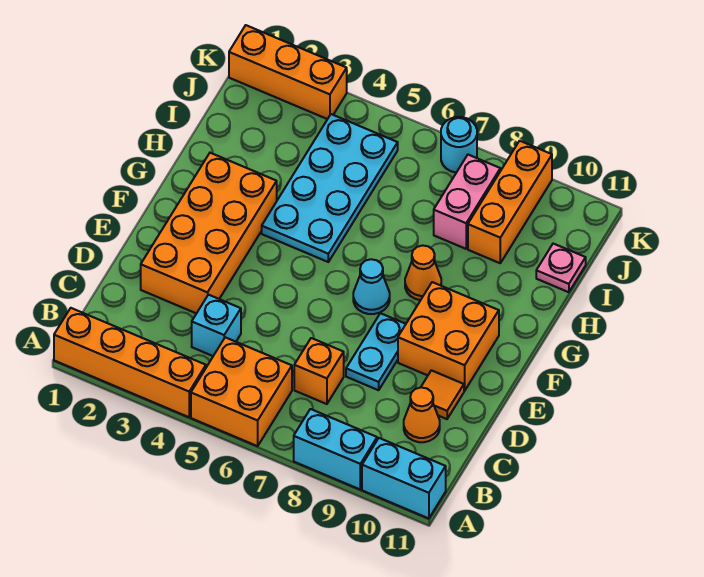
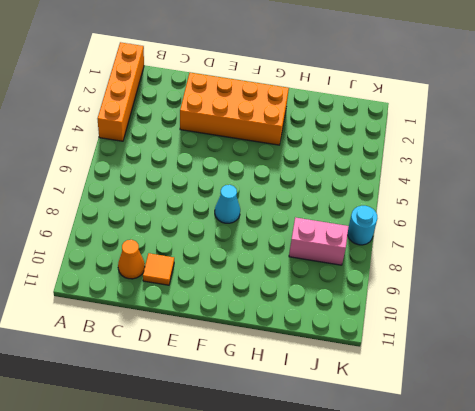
none -> orange 2x2 brick [191,337,292,446]
none -> cyan 1x2 brick [294,409,377,489]
none -> cyan 1x2 brick [362,438,446,518]

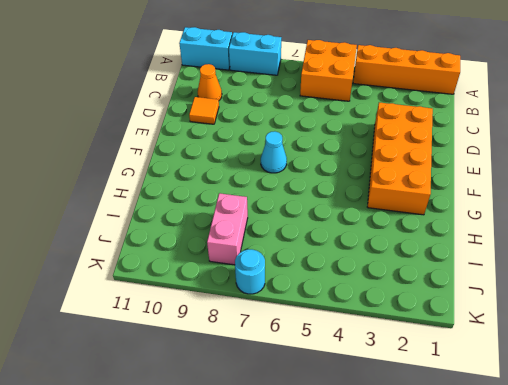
none -> cyan 1x1 brick [192,295,241,356]
none -> orange 1x1 brick [294,338,344,404]
none -> cyan 1x2 plate [346,313,406,390]

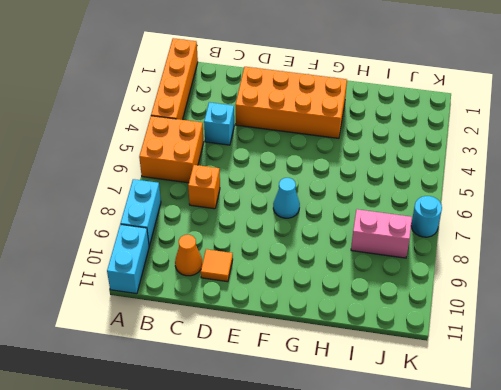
none -> cyan 1x2 plate [346,313,406,390]
none -> orange 2x2 brick [398,282,499,391]
none -> cyan 2x4 plate [262,114,398,262]

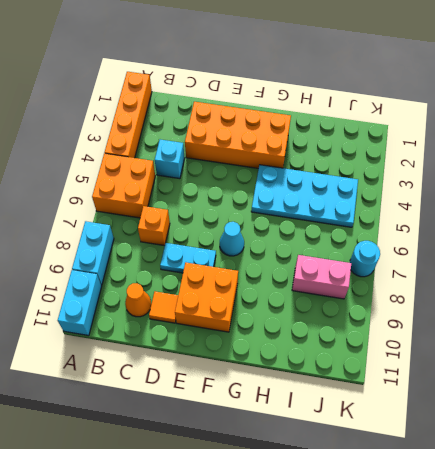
none -> orange 1x1 cone [405,245,441,300]
none -> orange 1x3 brick [468,141,552,263]
none -> pink 1x1 plate [536,244,586,292]

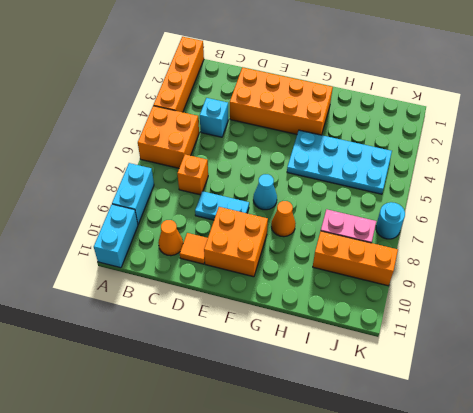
none -> pink 1x1 plate [536,244,586,292]
none -> orange 1x3 brick [229,25,347,119]

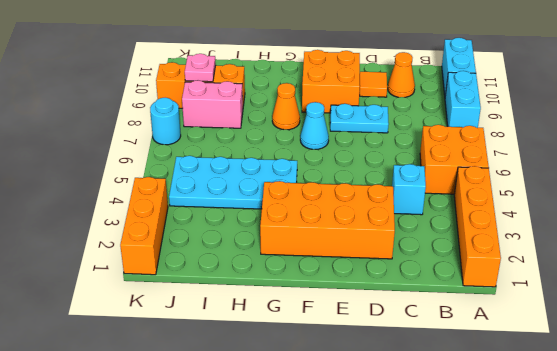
pink 1x1 plate [185,54,216,82] -> pink 1x1 plate moved to [536,244,586,292]
none -> orange 1x1 brick [294,338,344,404]

